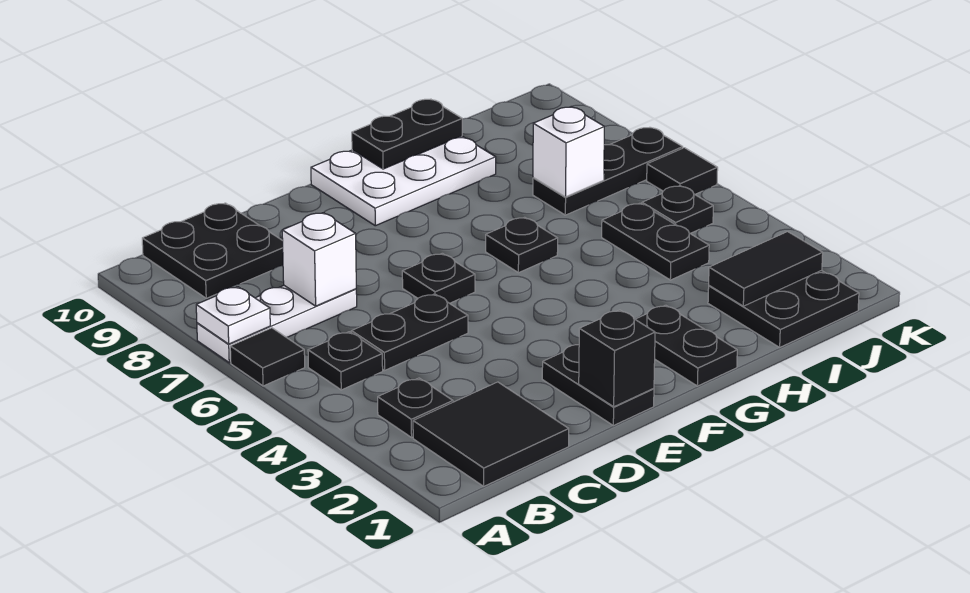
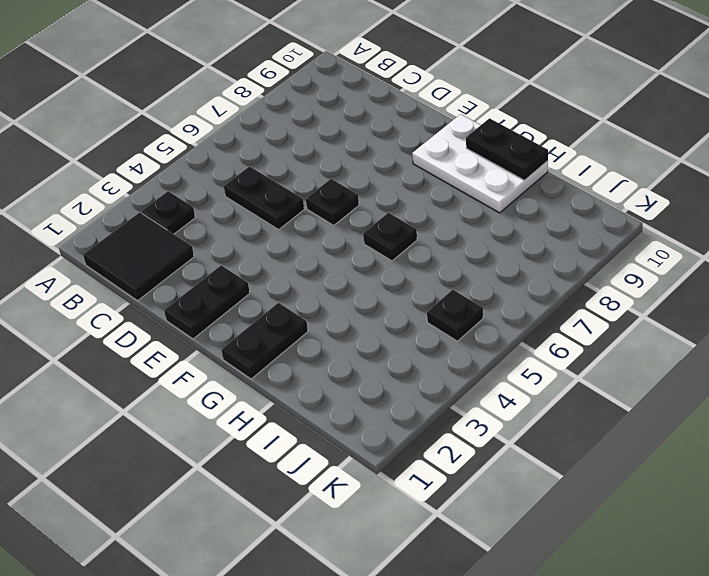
none -> black 1x1 tile [230,328,305,386]
none -> white 1x3 plate [197,286,357,363]
none -> black 1x1 plate [308,332,383,390]

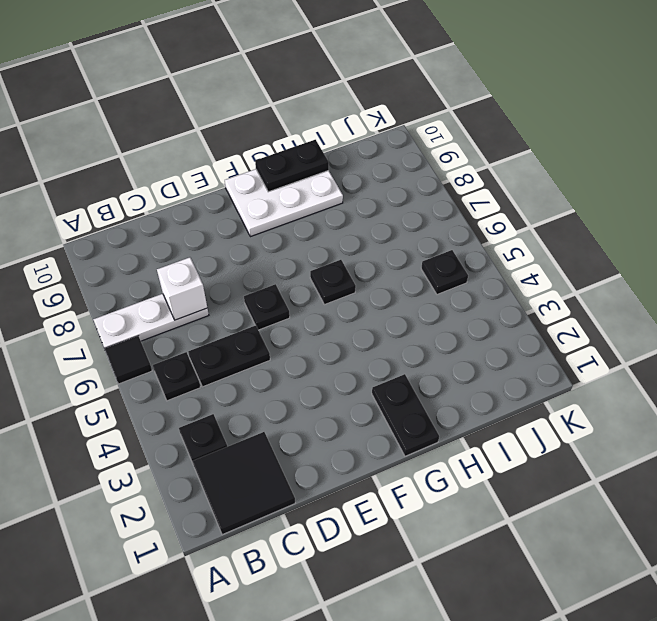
none -> black 2x2 plate [142,203,283,298]
none -> black 1x2 plate [542,345,654,426]
none -> black 2x2 plate [708,270,859,347]

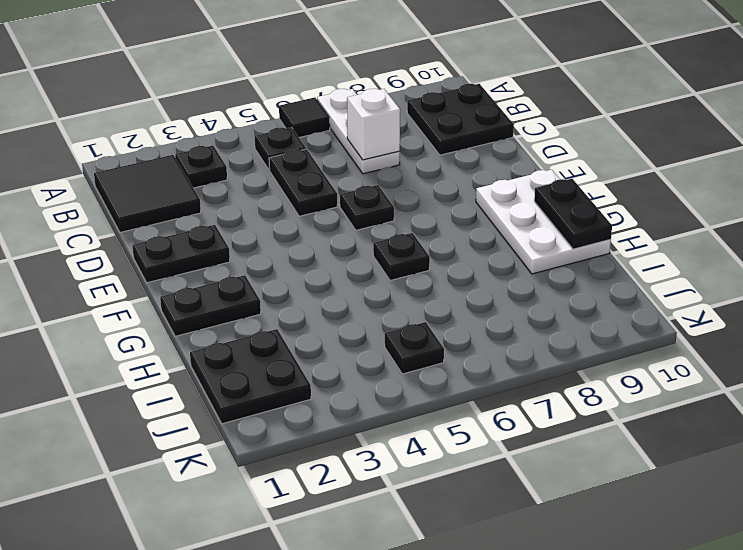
none -> black 1x2 plate [602,203,709,280]
none -> black 1x3 plate [533,128,683,215]
none -> black 1x1 tile [647,148,718,194]

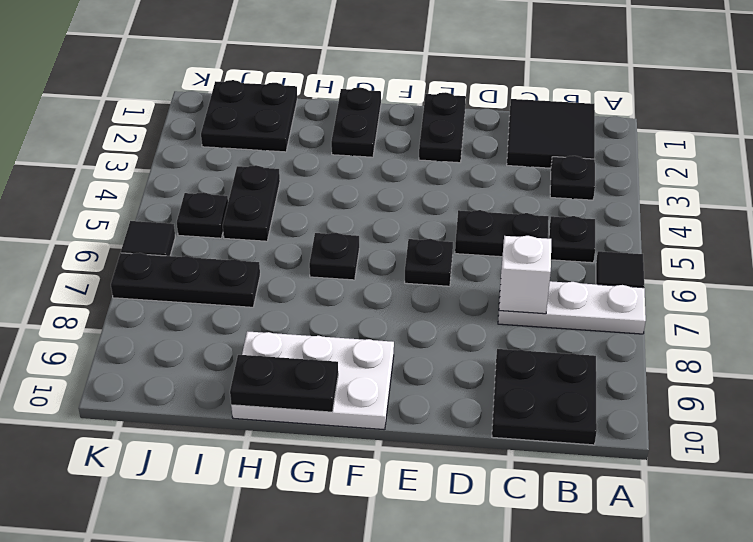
none -> white 1x1 plate [196,287,270,344]
none -> black 1x1 brick [579,310,655,407]
none -> black 1x2 tile [709,232,823,306]

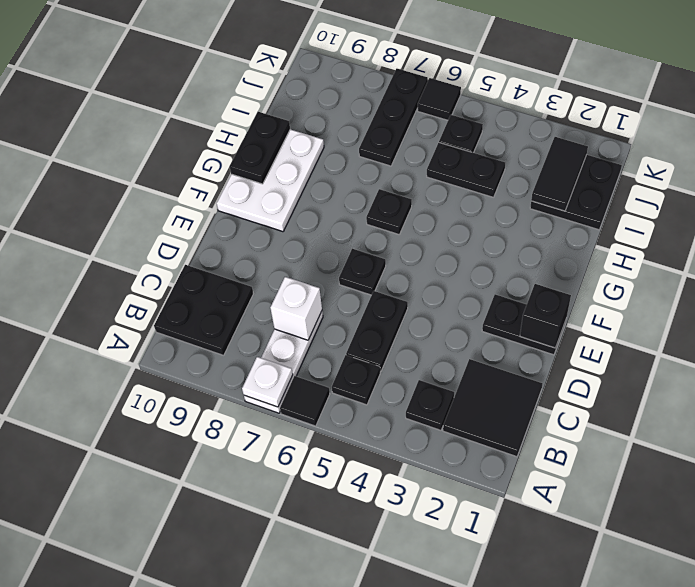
none -> black 1x2 plate [635,305,737,386]
none -> white 1x1 brick [533,107,604,197]

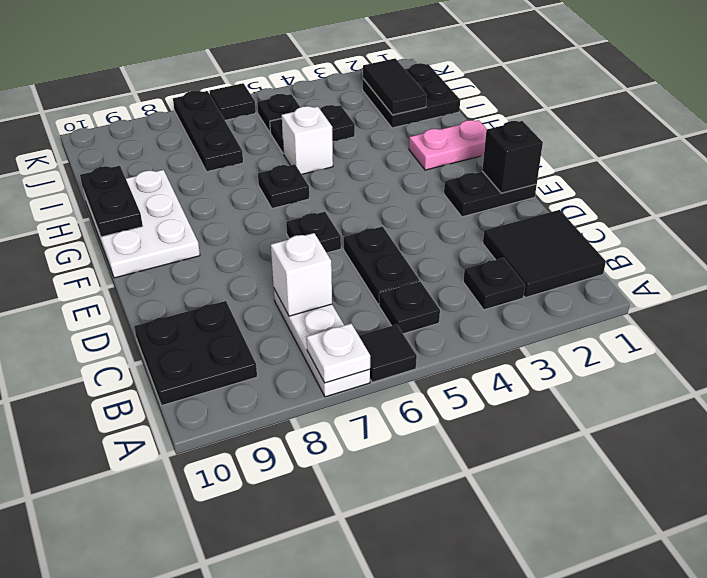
pink 1x2 plate [409,120,487,170] -> black 1x2 plate [635,305,737,386]
white 1x1 brick [282,106,333,174] -> white 1x1 brick moved to [533,107,604,197]

